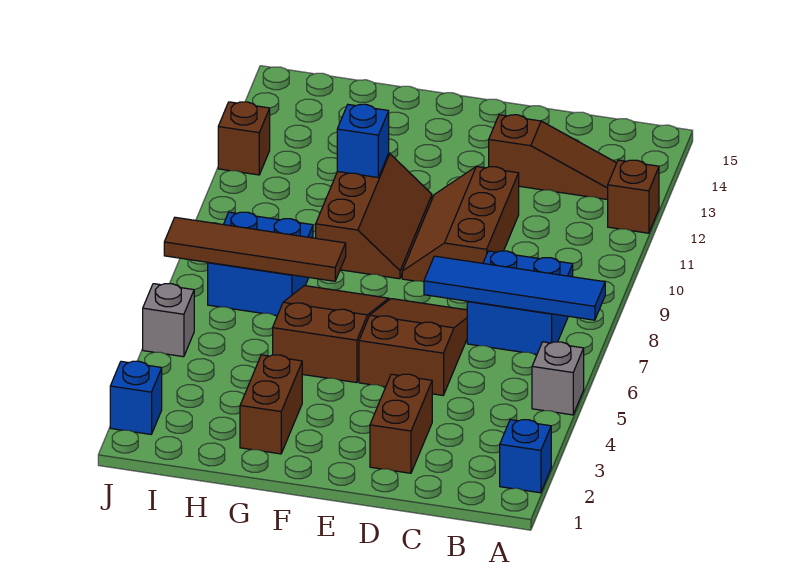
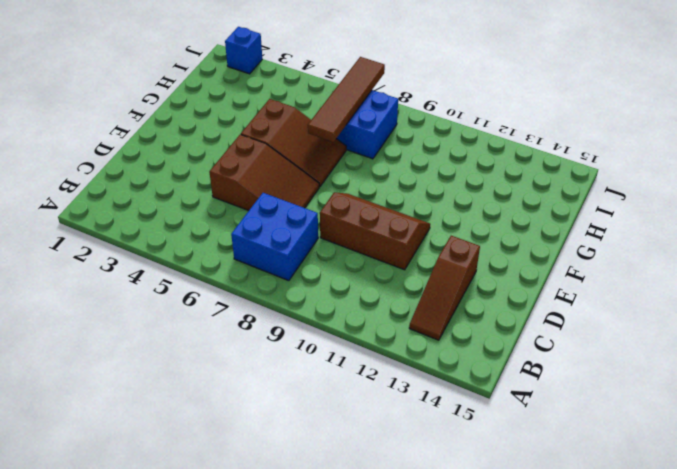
none -> blue 1x1 brick [500,420,551,493]
none -> grey 1x1 brick [532,342,584,415]
none -> brown 1x1 brick [608,160,659,233]

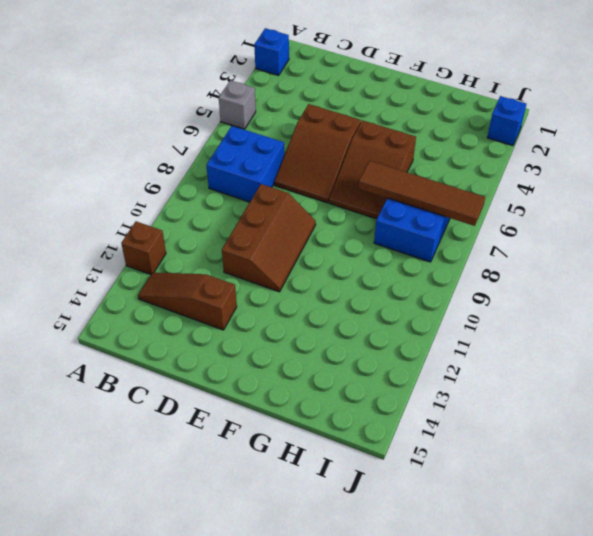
none -> brown 1x2 brick [370,374,432,473]
none -> brown 2x3 slope [316,153,432,279]
none -> brown 1x2 brick [240,355,302,454]

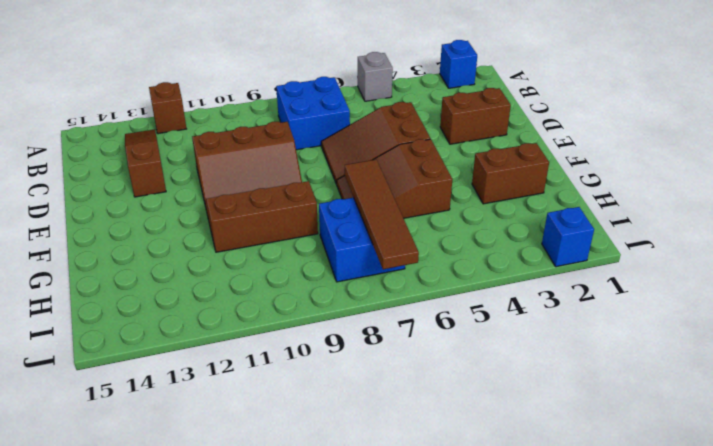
none -> grey 1x1 brick [143,284,194,357]
none -> brown 1x1 brick [218,102,270,175]
none -> blue 1x4 tile [424,256,605,320]

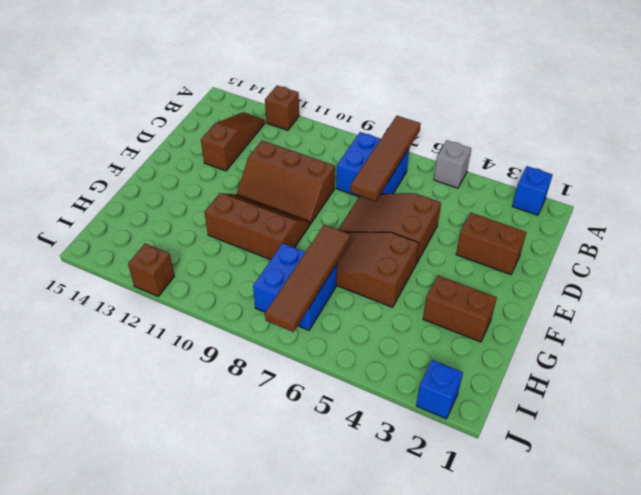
brown 1x4 tile [350,116,421,201] -> blue 1x4 tile [424,256,605,320]
none -> grey 1x1 brick [143,284,194,357]
none -> blue 1x1 brick [337,104,389,177]

